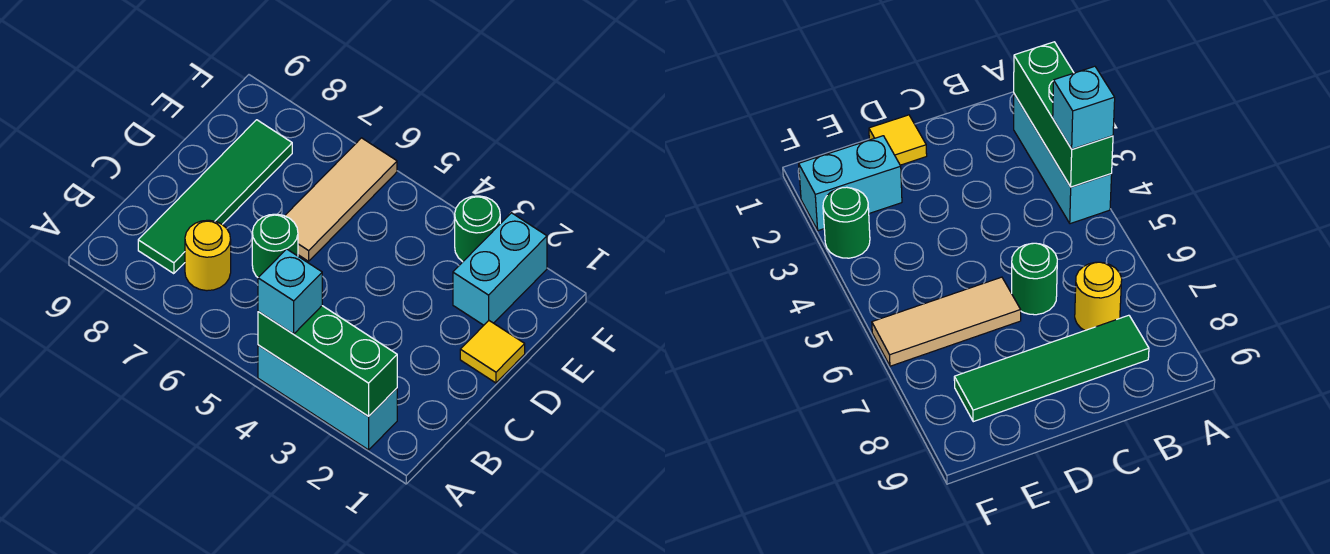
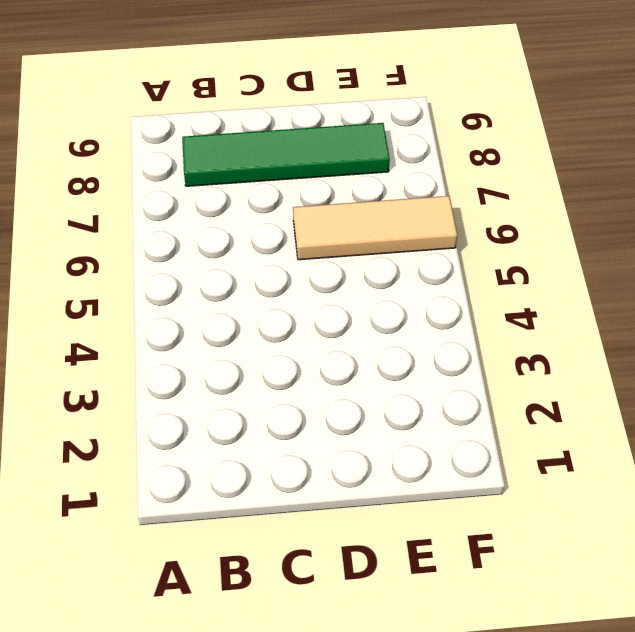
none -> cyan 1x3 brick [258,345,397,450]
none -> yellow 1x1 round brick [185,220,231,291]

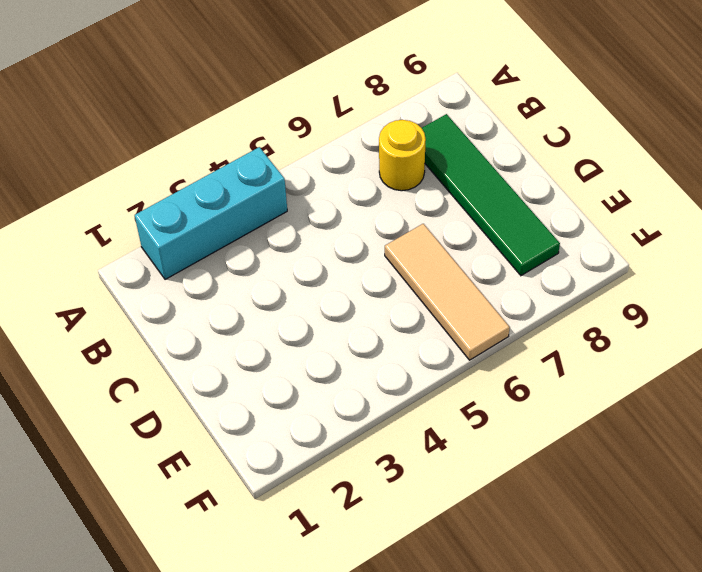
none -> green 1x1 round brick [252,214,298,277]
none -> yellow 1x1 tile [460,321,525,383]

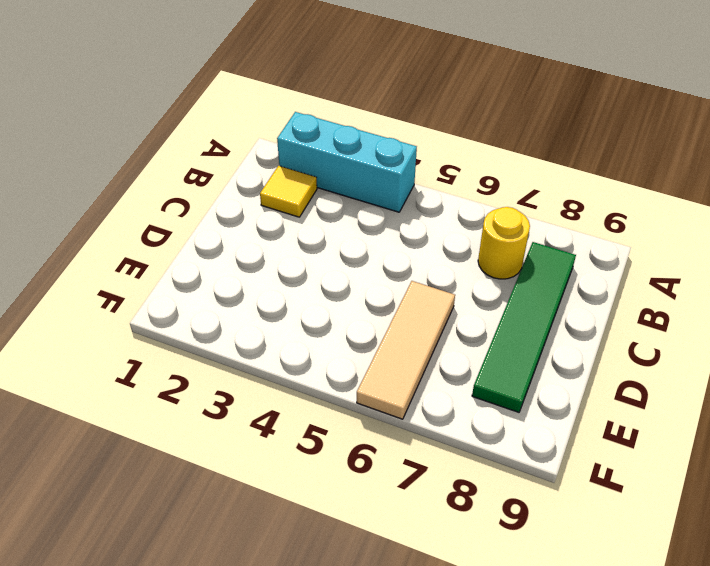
yellow 1x1 tile [260,166,317,217] -> yellow 1x1 tile moved to [460,321,525,383]
none -> green 1x1 round brick [252,214,298,277]
none -> cyan 1x2 brick [453,213,547,325]

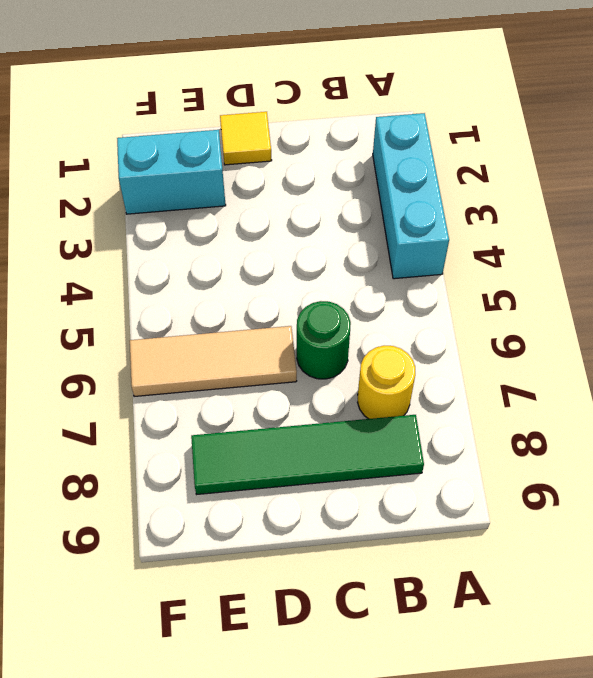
none -> green 1x1 round brick [455,196,500,262]
none -> green 1x3 brick [258,306,397,416]

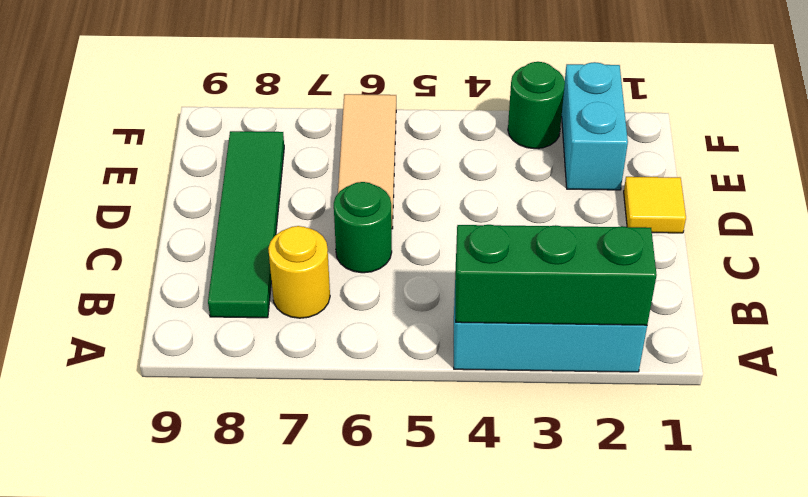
none -> cyan 1x1 brick [258,249,322,334]

